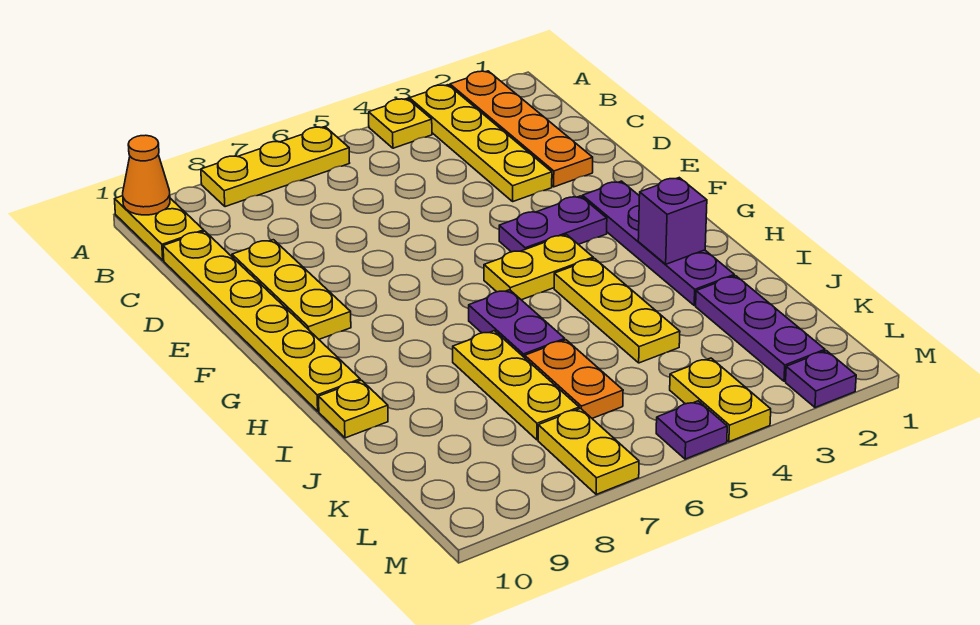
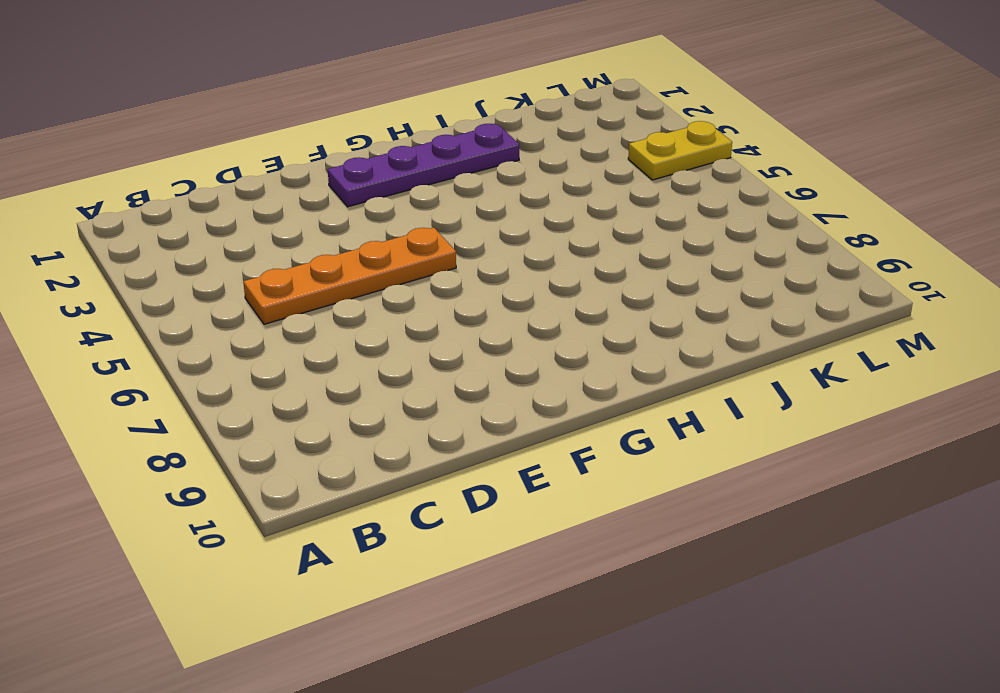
orange 1x4 plate [243,227,456,324] -> orange 1x4 plate moved to [450,71,593,187]
none -> yellow 1x4 plate [409,85,552,201]
none -> yellow 1x1 plate [369,99,432,148]
none -> yellow 1x3 plate [201,127,349,207]

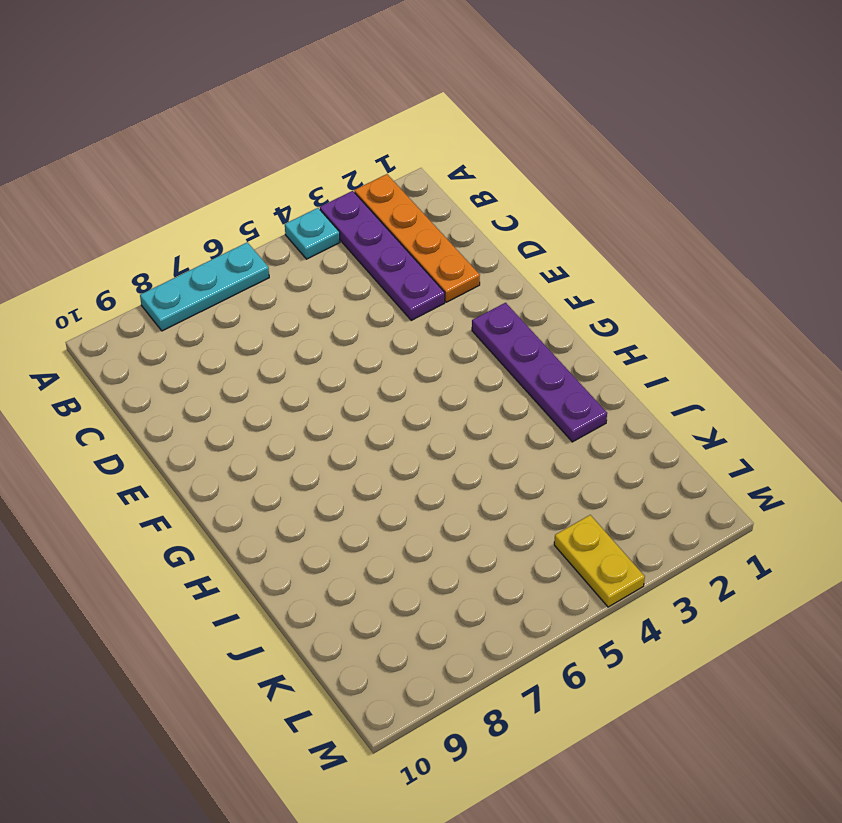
purple 1x4 plate [320,191,445,320] -> yellow 1x4 plate [409,85,552,201]
cyan 1x1 plate [285,208,340,259] -> yellow 1x1 plate [369,99,432,148]
cyan 1x3 plate [140,242,269,331] -> yellow 1x3 plate [201,127,349,207]
none -> yellow 1x2 plate [115,196,204,260]
none -> yellow 1x6 plate [163,231,360,411]
none -> yellow 1x3 plate [232,240,351,339]

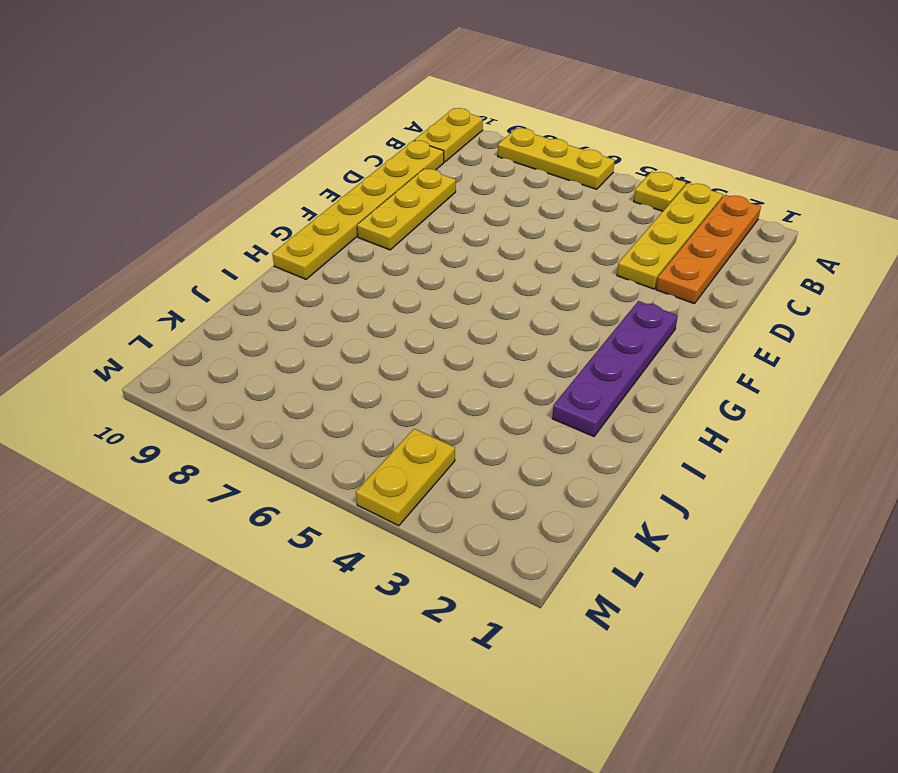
none -> purple 1x2 plate [499,196,607,252]
none -> yellow 1x2 plate [484,235,593,300]
none -> yellow 1x3 plate [554,258,680,363]

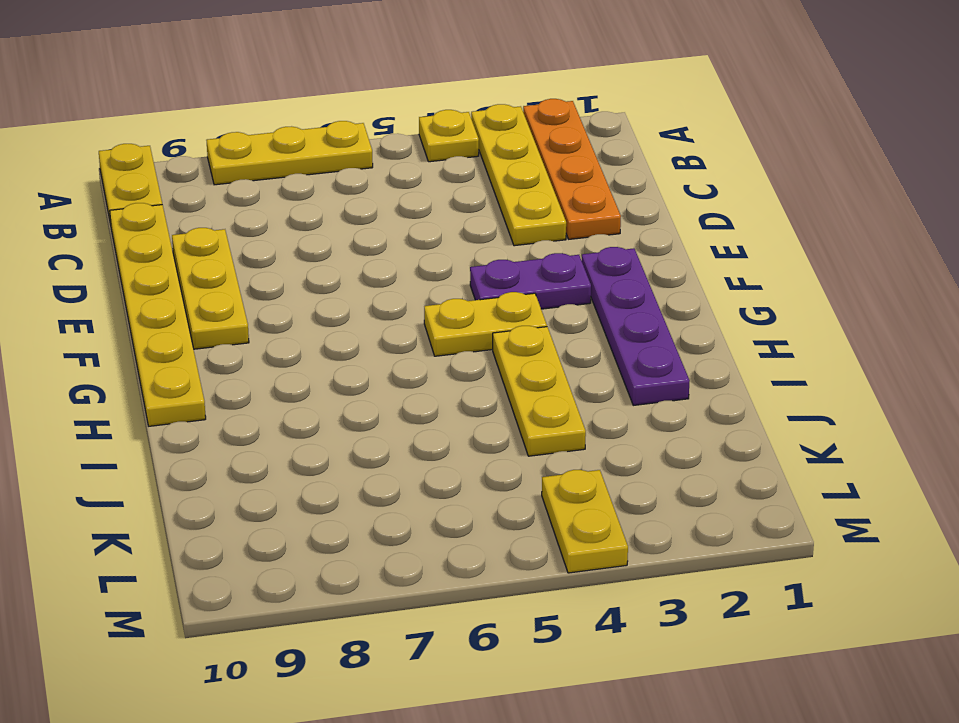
none -> purple 1x2 plate [469,290,565,358]
none -> yellow 1x3 plate [453,331,579,440]
none -> yellow 1x1 plate [319,380,388,438]

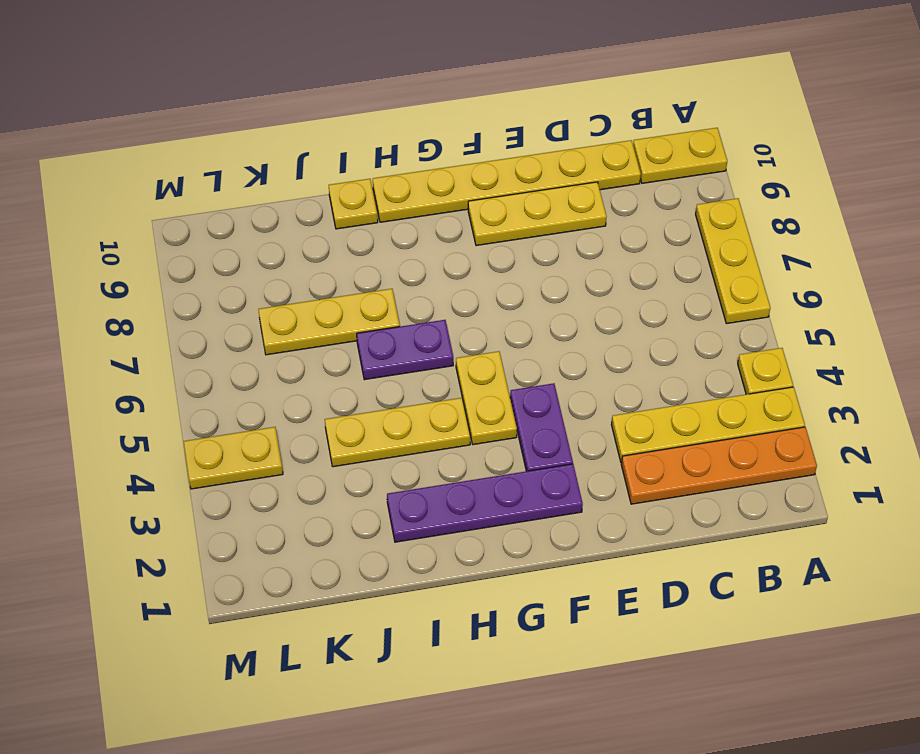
none -> purple 1x3 plate [696,276,825,381]
none -> orange 1x2 plate [525,340,623,418]
none -> yellow 1x2 plate [538,409,639,494]

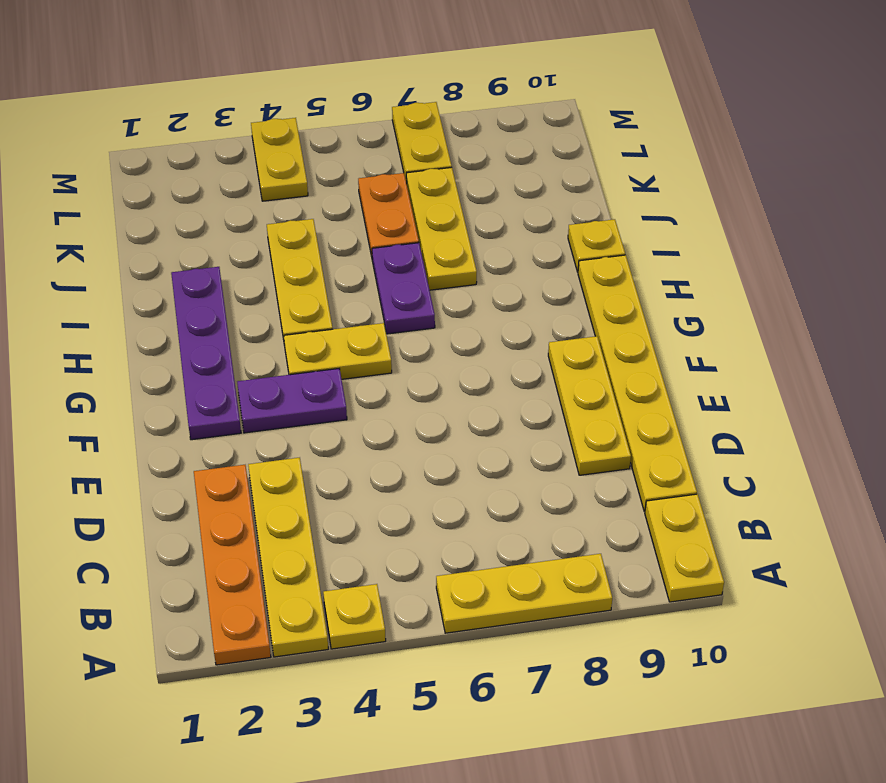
none -> purple 1x3 plate [696,276,825,381]
none -> purple 1x1 plate [786,351,856,407]
none -> purple 1x1 plate [656,401,727,459]

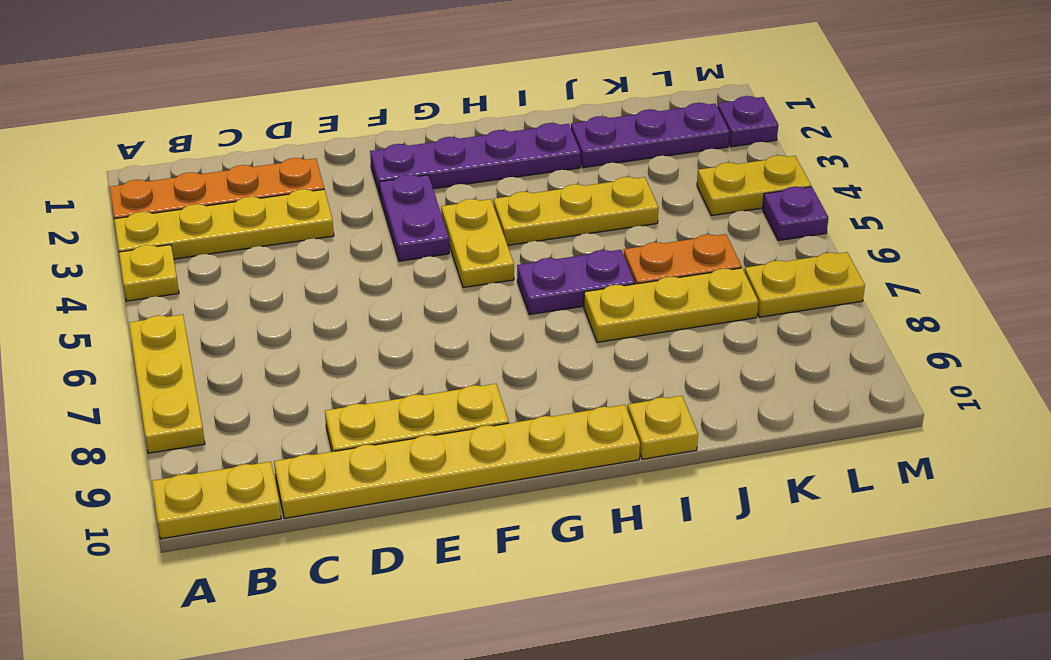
none -> orange 1x1 cone [123,135,170,215]
none -> purple 1x1 brick [638,178,707,264]

